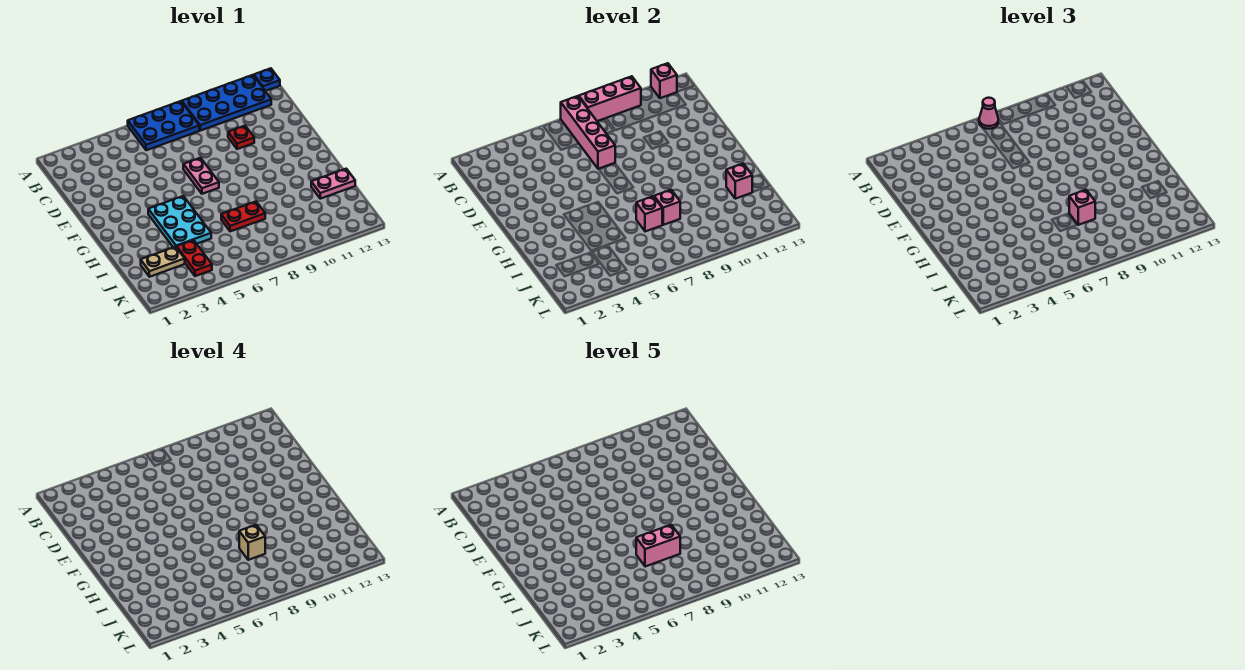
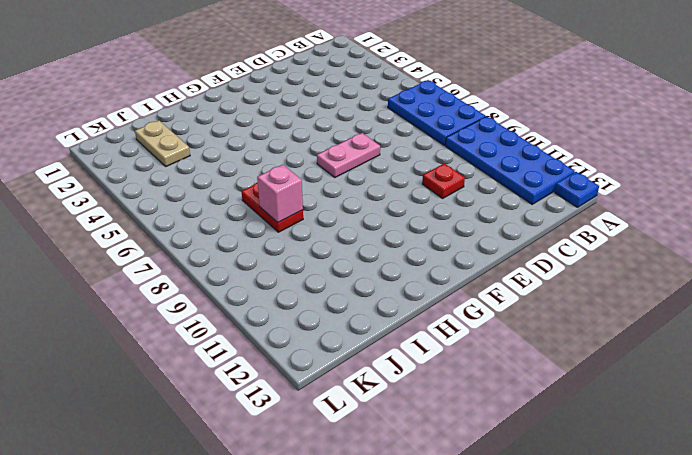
none -> cyan 2x3 plate [148,196,211,248]
none -> pink 1x2 plate [311,169,355,199]
none -> red 1x2 plate [177,240,212,276]

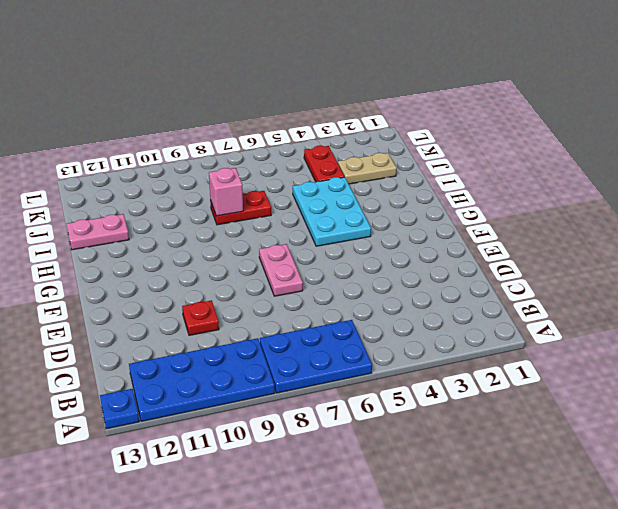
none -> pink 1x4 brick [561,96,615,169]
none -> pink 1x3 brick [579,76,641,121]
none -> pink 1x1 brick [651,63,677,98]

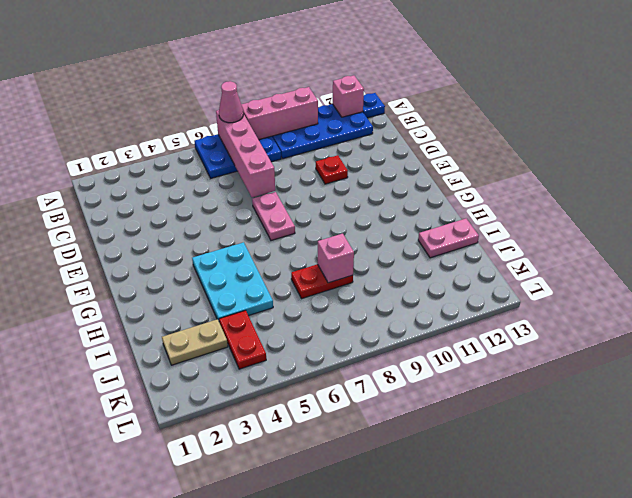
none -> pink 1x1 brick [636,196,662,232]
none -> pink 1x1 brick [726,164,752,199]
none -> pink 1x1 brick [1069,190,1095,225]

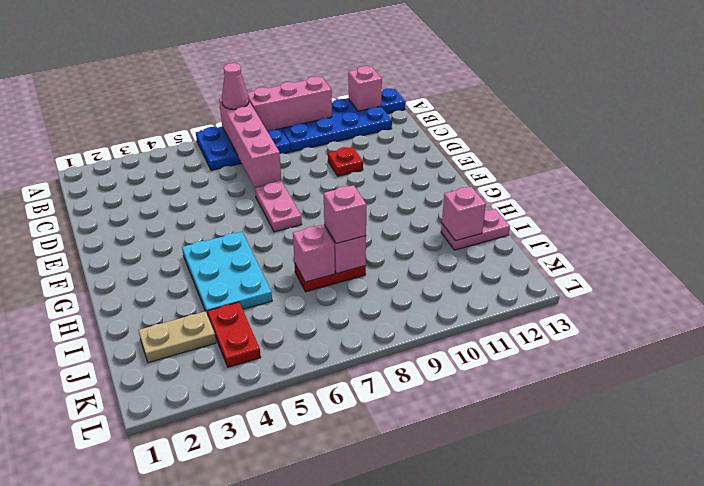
none -> tan 1x1 brick [239,525,265,560]
none -> pink 1x2 brick [636,525,680,567]

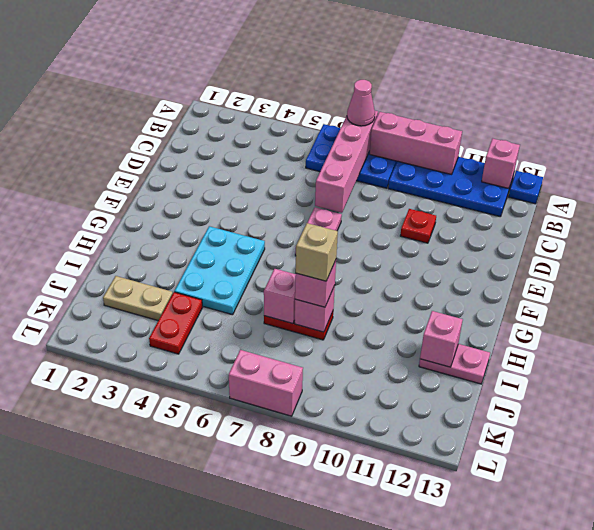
pink 1x2 brick [229,350,303,416] -> pink 1x2 brick moved to [636,525,680,567]

